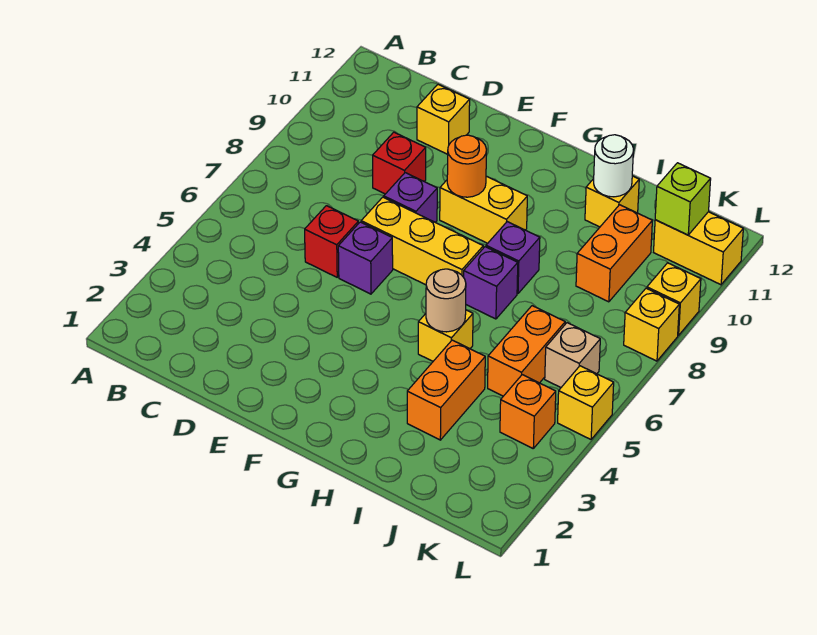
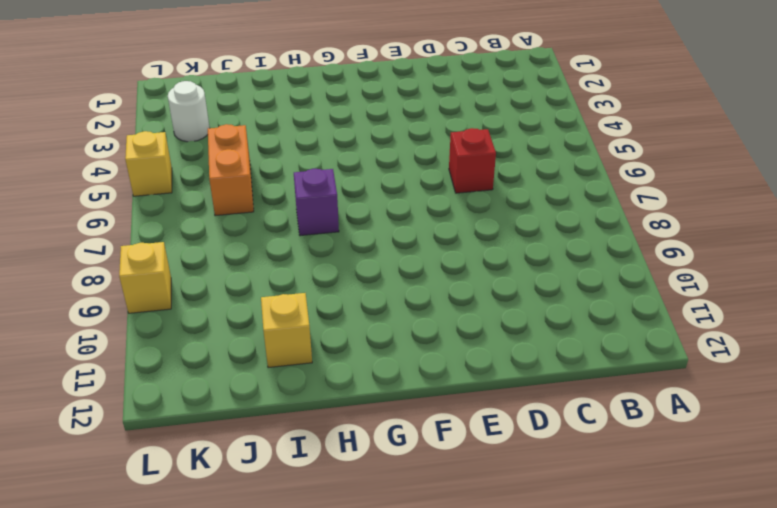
white 1x1 round brick [168,81,210,142] -> white 1x1 round brick moved to [594,135,633,197]
none -> red 1x1 brick [373,132,426,194]
none -> yellow 1x1 brick [417,84,470,154]
none -> purple 1x1 brick [338,222,393,294]

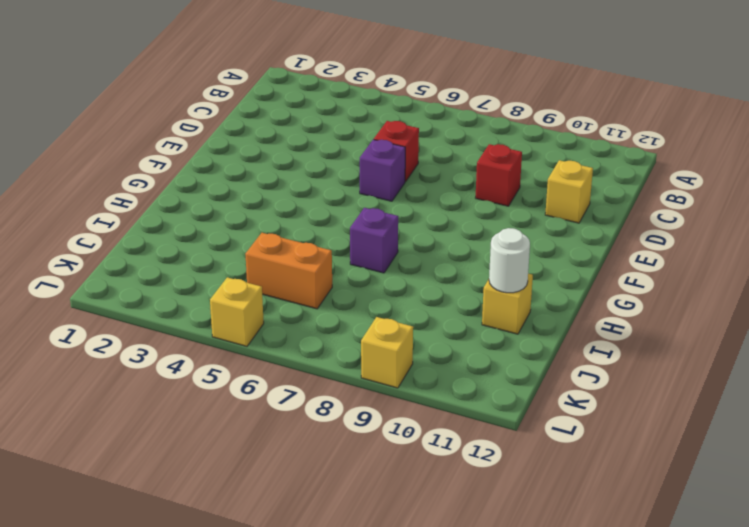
none -> yellow 1x3 brick [361,197,483,285]
none -> purple 1x1 brick [384,173,437,222]
none -> yellow 1x2 brick [440,176,527,243]

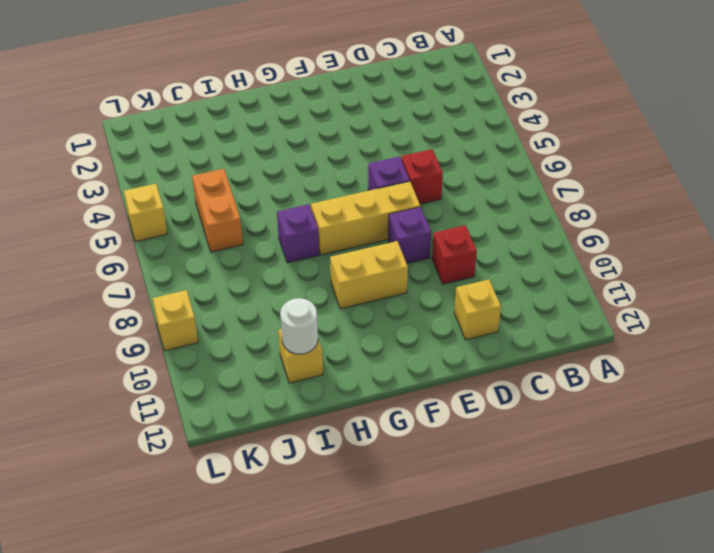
none -> yellow 1x1 brick [418,310,473,361]
none -> purple 1x1 brick [486,222,540,294]
none -> orange 1x2 brick [407,340,485,440]

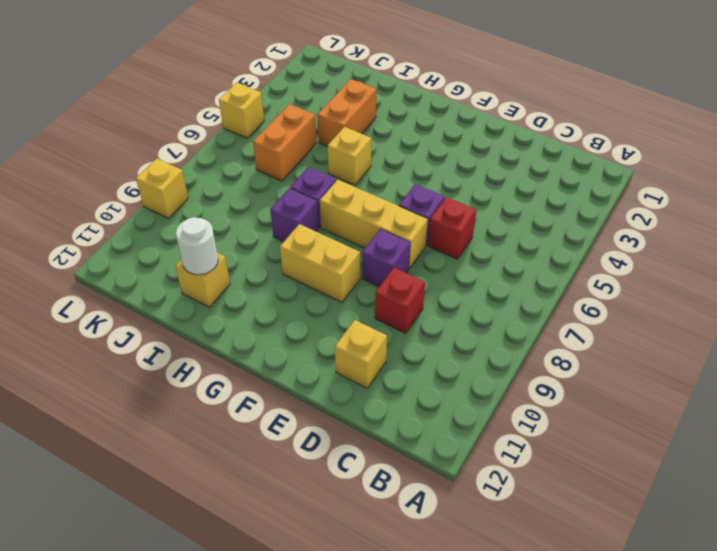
none -> orange 1x2 brick [576,205,652,302]
none -> orange 1x1 brick [500,375,556,448]
none -> tan 1x1 brick [545,323,600,387]

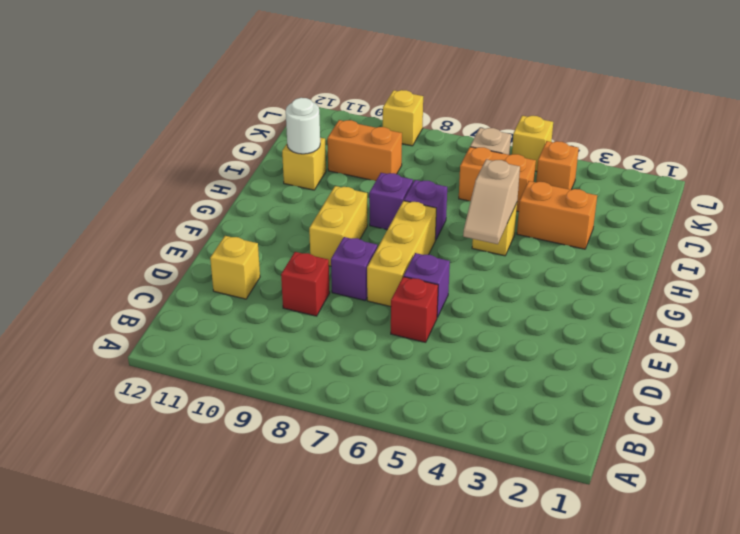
tan 1x2 slope [463,159,520,244] -> tan 1x1 round brick [426,269,466,332]
none -> yellow 1x2 brick [654,212,743,285]
none -> yellow 1x1 brick [624,288,679,361]
none -> orange 1x1 round brick [447,135,486,197]

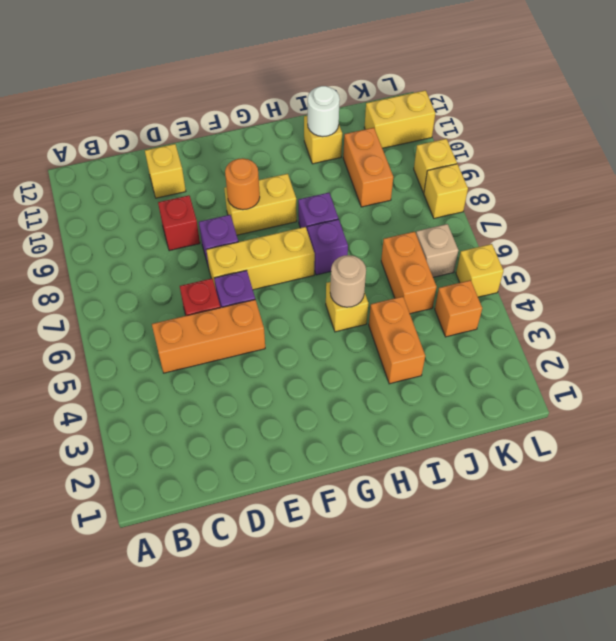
orange 1x3 brick [152,300,265,373] -> none
none -> lime 1x1 brick [655,163,711,235]

